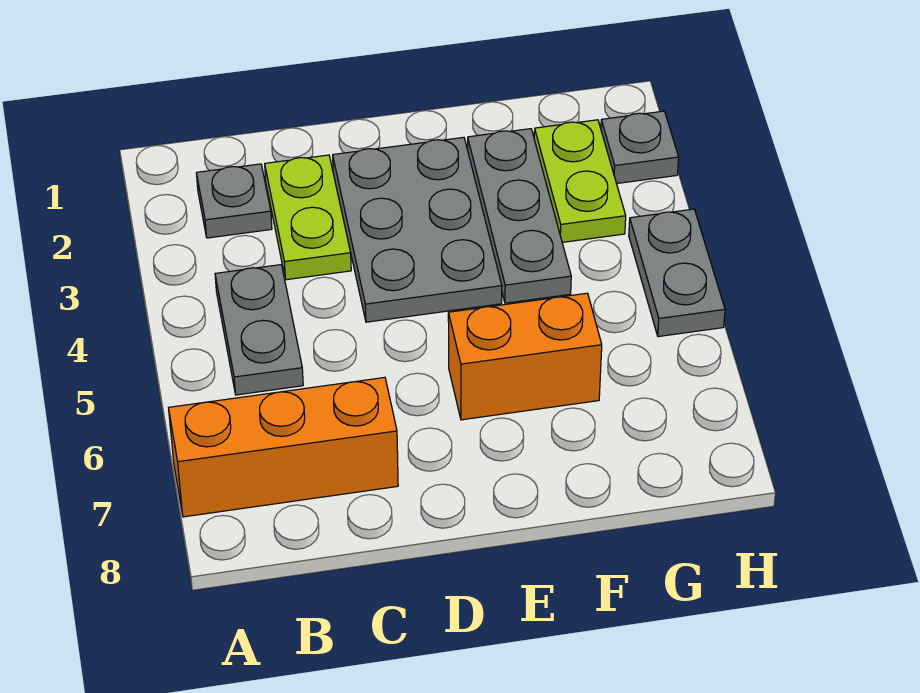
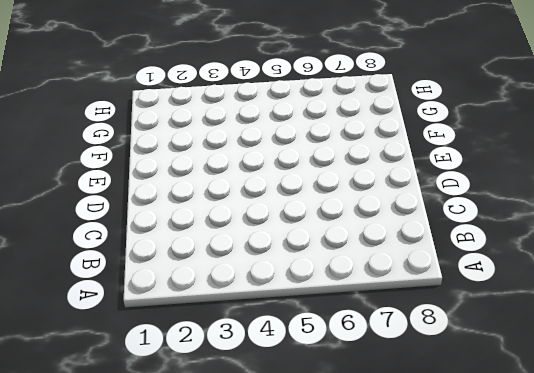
none -> orange 1x3 brick [169,377,398,517]
none -> grey 1x1 plate [196,164,272,238]

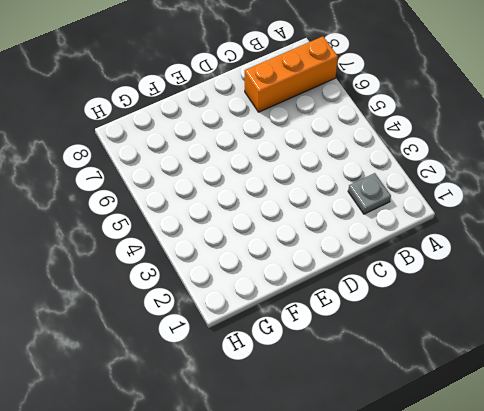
none -> grey 1x2 plate [215,265,303,395]
none -> lime 1x2 plate [265,155,351,280]

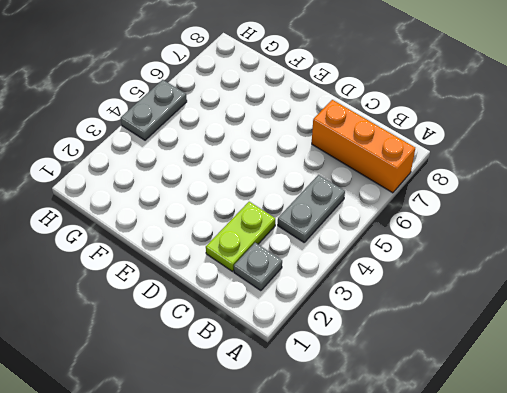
none -> grey 2x3 plate [333,137,502,322]
none -> orange 1x2 brick [448,293,602,420]

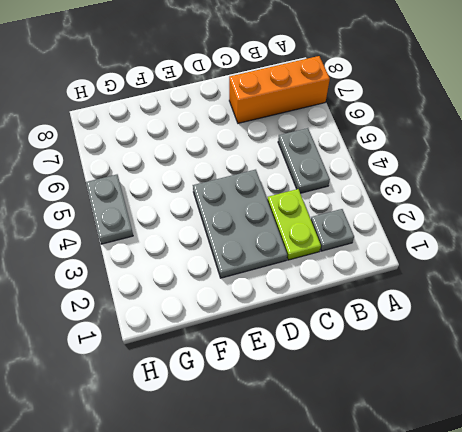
none -> orange 1x2 brick [448,293,602,420]
none -> grey 1x3 plate [467,129,571,303]

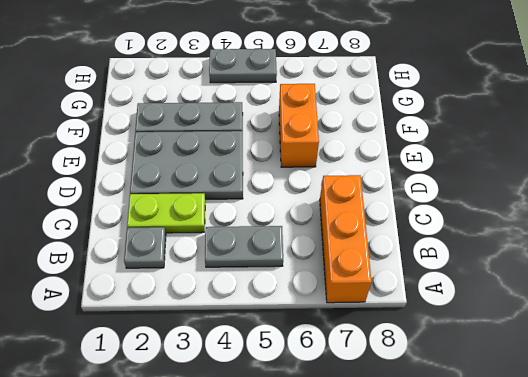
none -> lime 1x2 plate [534,120,626,242]
none -> grey 1x1 plate [601,111,679,184]

